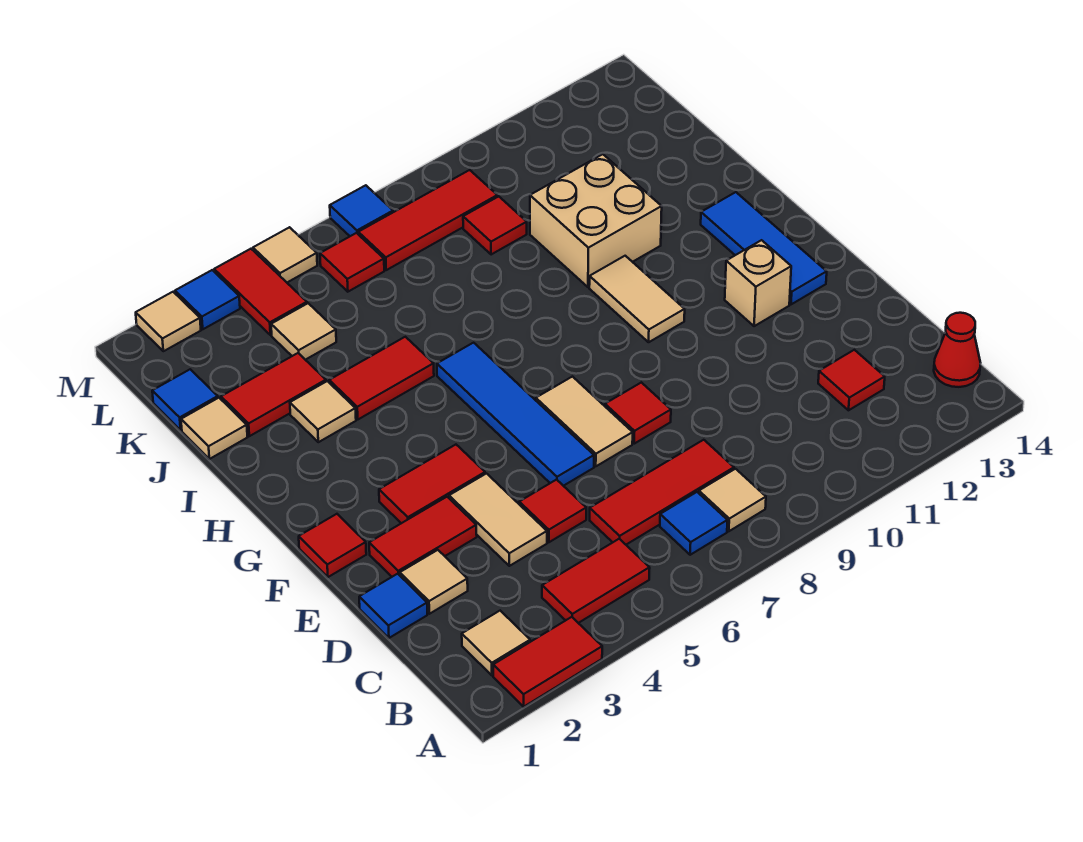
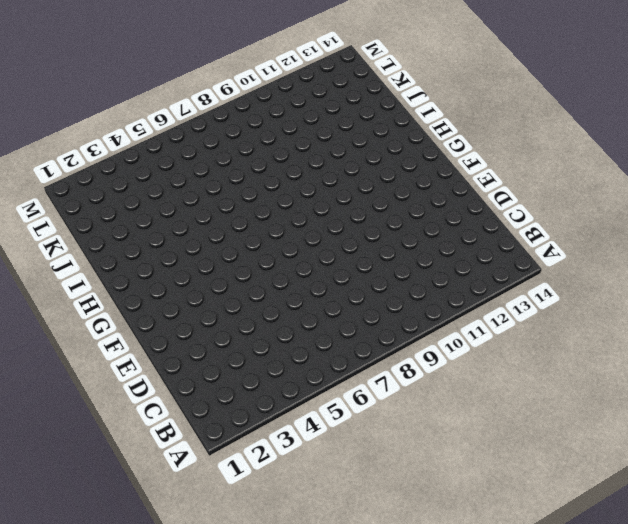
none -> red 1x2 tile [493,617,602,707]
none -> tan 1x1 tile [462,611,530,675]
none -> red 1x2 tile [542,539,650,623]
none -> blue 1x1 tile [660,492,727,555]

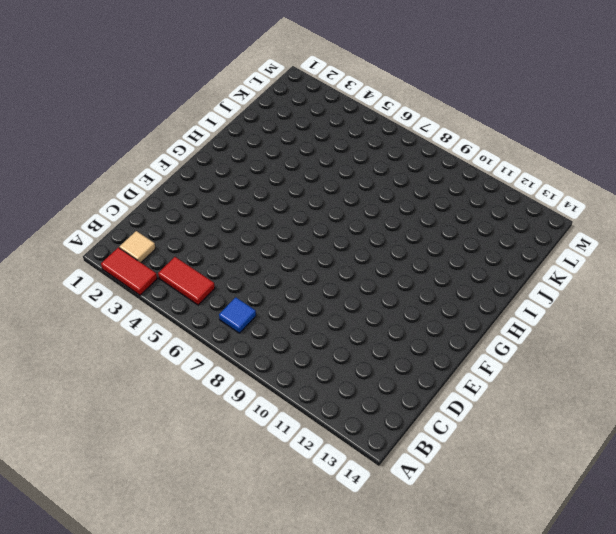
none -> tan 1x1 tile [699,469,766,531]
none -> red 1x1 cone [934,313,980,387]
none -> red 1x3 tile [590,440,734,545]
none -> red 1x1 tile [818,350,885,410]

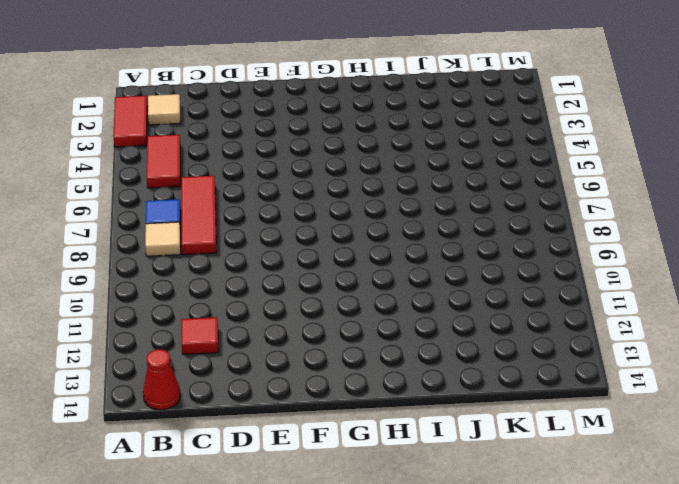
none -> blue 1x1 tile [359,574,427,638]
none -> tan 1x1 tile [400,550,468,614]
none -> tan 1x2 tile [449,474,547,566]
none -> red 1x1 tile [519,480,586,542]

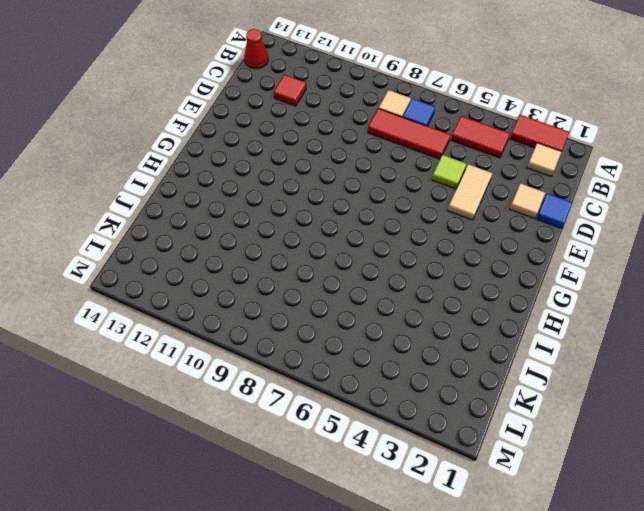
lime 1x1 tile [432,155,466,189] -> red 1x1 tile [519,480,586,542]
none -> red 1x2 tile [369,497,477,577]
none -> blue 1x4 tile [437,343,594,486]
none -> tan 1x2 tile [536,377,633,466]
none -> red 1x1 tile [605,382,671,444]

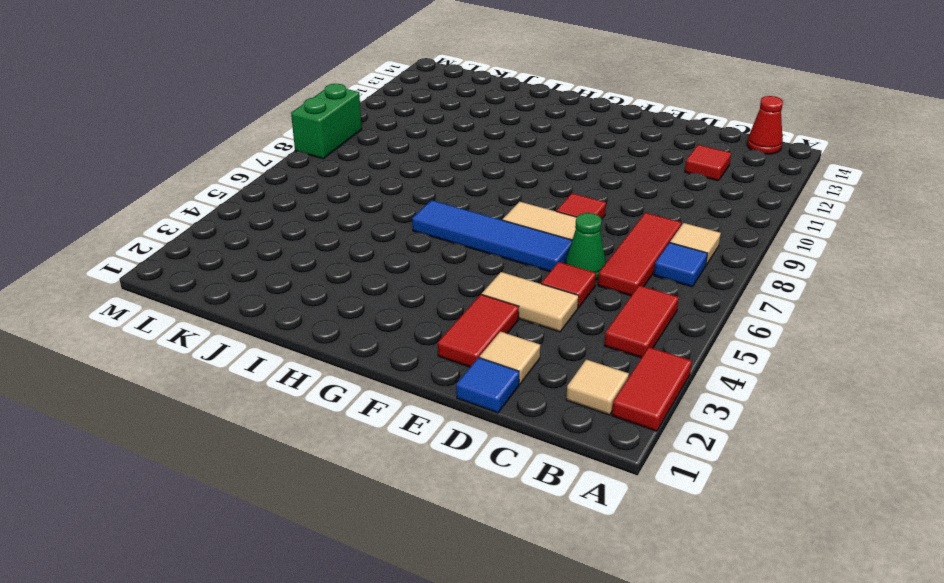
green 1x1 cone [565,213,606,280] -> none
green 1x2 brick [291,84,362,159] -> none
none -> red 1x1 tile [299,514,366,577]
none -> red 1x2 tile [379,445,485,523]
none -> tan 1x1 brick [725,240,791,326]
none -> blue 1x3 tile [701,192,827,304]

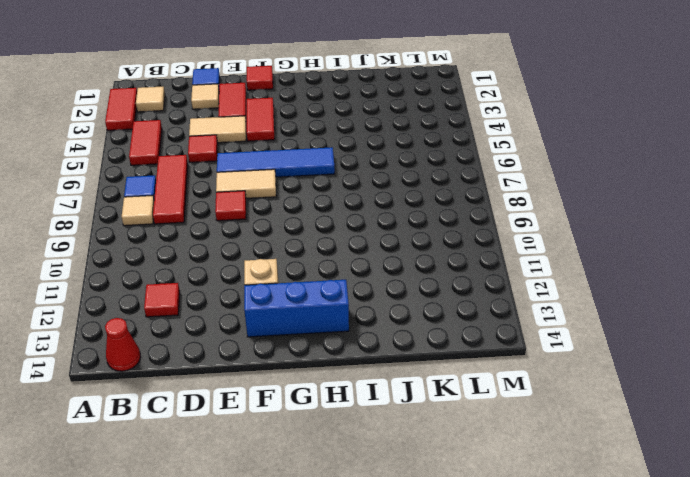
blue 1x3 brick [244,280,349,337] -> blue 1x3 tile [701,192,827,304]
none -> tan 1x2 tile [589,256,685,342]
none -> tan 1x1 tile [290,381,356,442]
none -> red 1x2 tile [329,337,434,419]
none -> tan 2x2 brick [530,154,662,287]

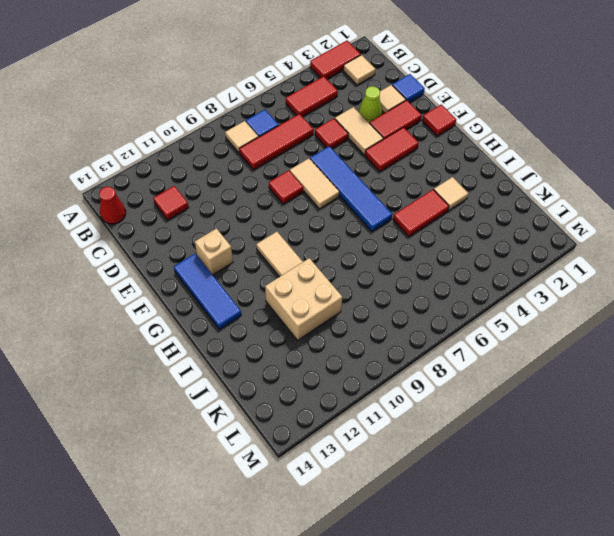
lime 1x1 cone [359,86,382,123] -> none
none -> tan 1x1 tile [181,398,247,459]
none -> red 1x2 tile [221,353,326,436]
none -> blue 1x1 tile [152,369,218,430]
none -> tan 1x1 tile [271,303,336,360]

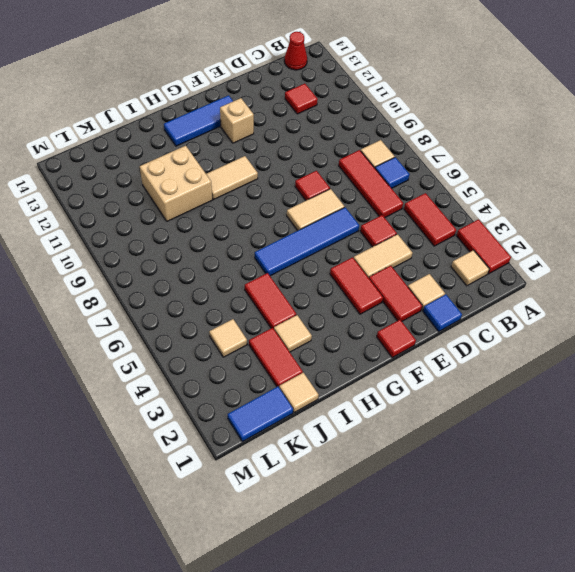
blue 1x2 tile [228,387,293,441] -> blue 1x1 tile [152,369,218,430]
none -> red 1x1 tile [463,196,527,255]
none -> red 1x2 tile [214,249,307,335]
none -> red 1x1 tile [320,233,384,292]
none -> red 1x3 tile [358,170,497,270]

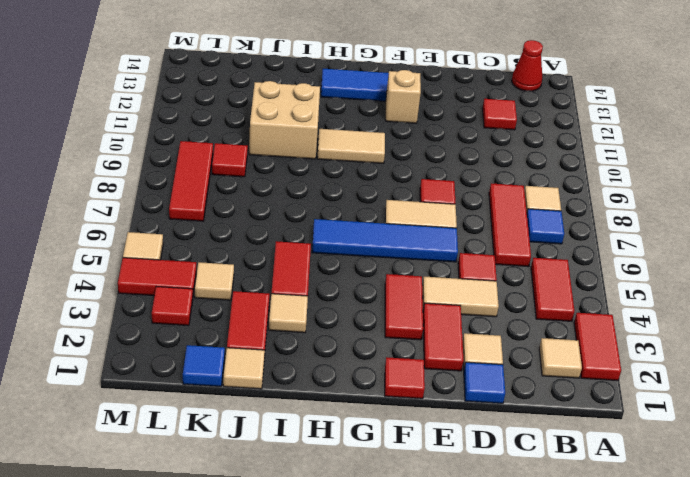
red 1x1 tile [152,287,193,326] -> red 1x1 tile moved to [320,233,384,292]
none -> tan 1x1 tile [136,292,201,351]
none -> blue 1x1 tile [175,270,240,329]
none -> blue 1x1 tile [330,185,393,236]

